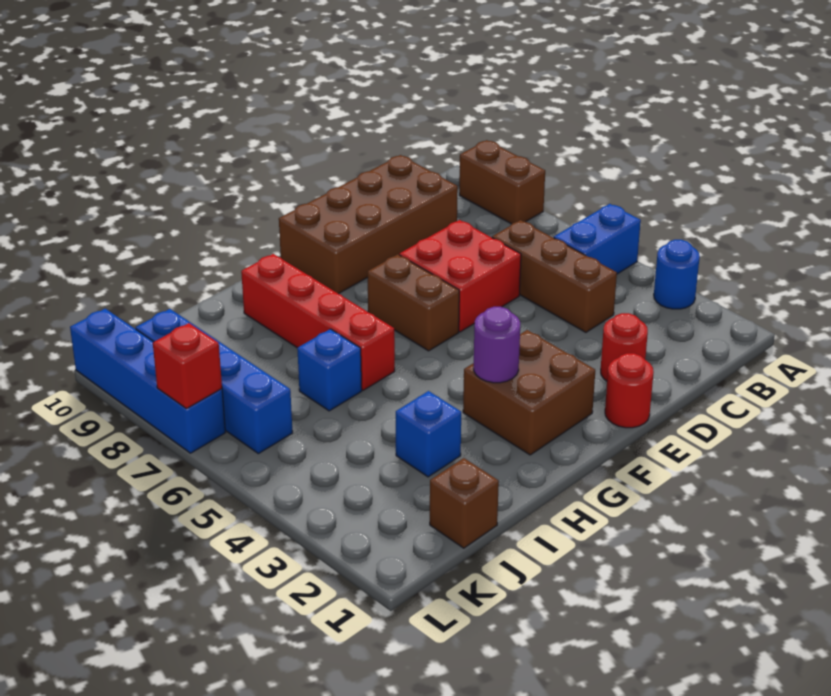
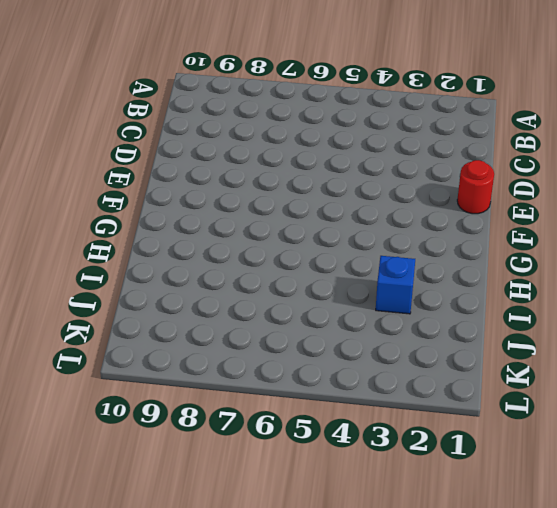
none -> blue 1x1 round brick [654,240,700,309]
none -> blue 1x2 brick [554,204,641,274]
none -> brown 1x2 brick [459,140,545,224]

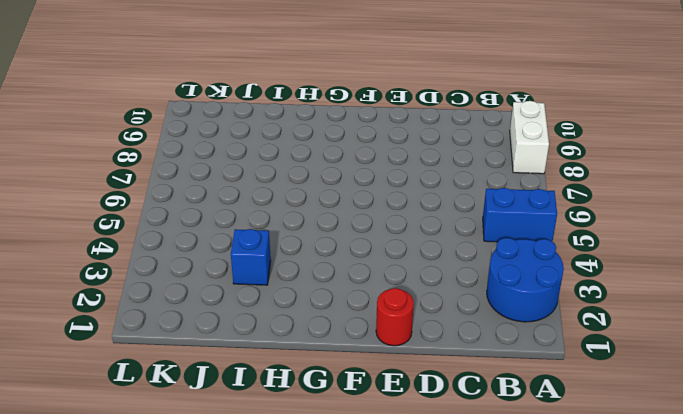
blue 2x2 round brick [487,238,564,322] -> blue 1x1 round brick [654,240,700,309]
white 1x2 brick [510,101,549,174] -> brown 1x2 brick [459,140,545,224]
none -> brown 1x3 brick [492,220,617,332]
none -> brown 2x4 brick [279,155,458,294]
none -> red 1x1 round brick [601,313,648,381]

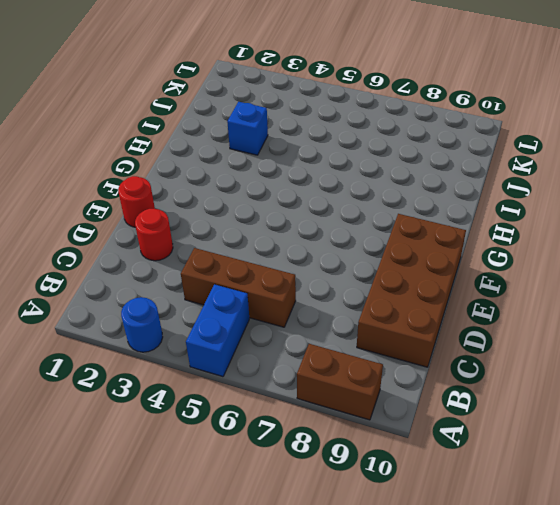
none -> red 2x2 brick [399,220,521,332]
none -> brown 2x2 brick [463,330,595,455]
none -> brown 1x2 brick [367,254,459,351]

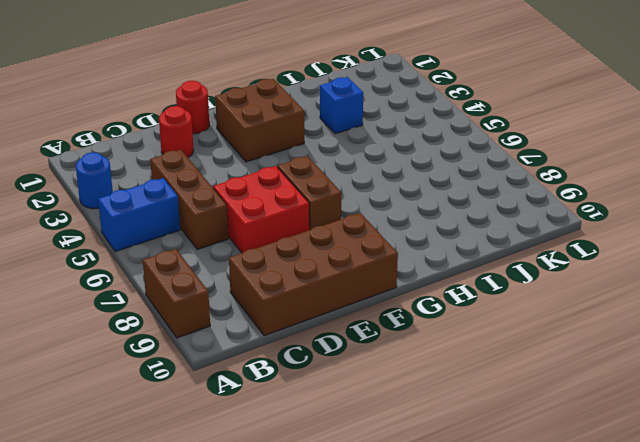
none -> red 1x4 brick [241,254,395,390]
none -> blue 1x1 brick [297,329,362,411]
none -> brown 1x1 brick [430,458,499,548]

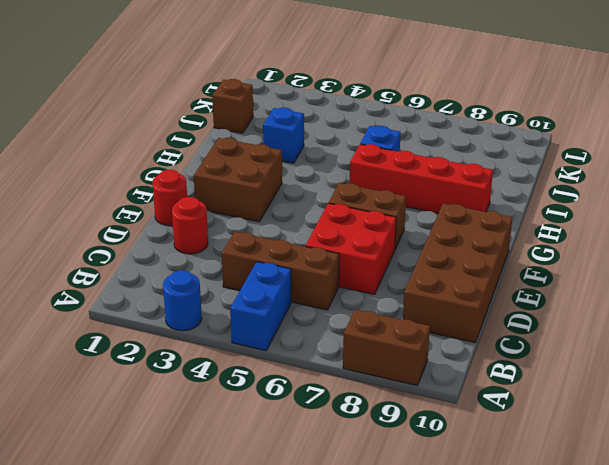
none -> blue 1x4 brick [136,309,293,454]
none -> blue 1x4 brick [70,309,225,453]
none -> purple 1x1 round brick [474,307,520,383]

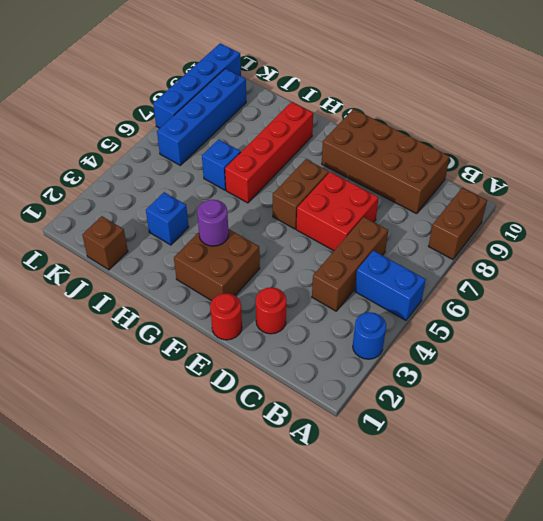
none -> red 1x1 brick [153,323,222,409]

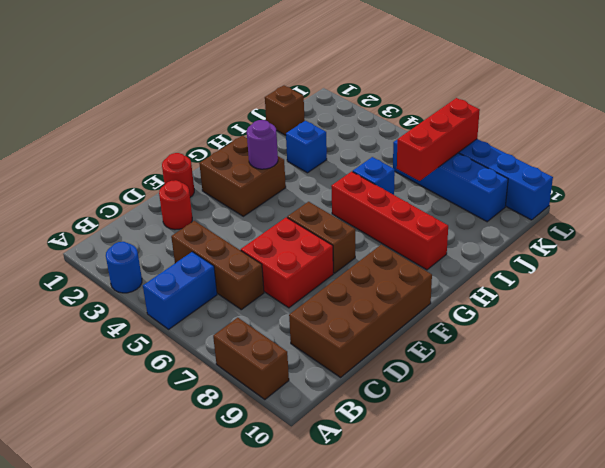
red 1x3 brick [397,98,480,181] -> red 1x1 brick [153,323,222,409]

